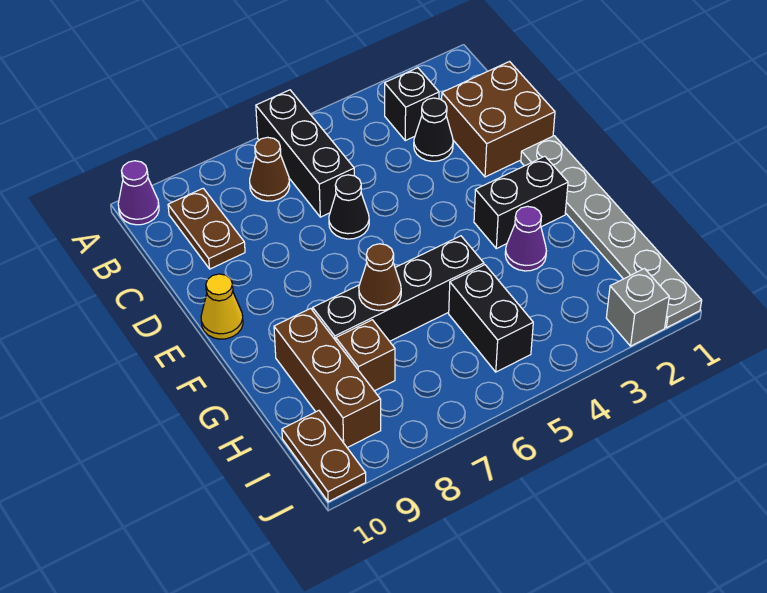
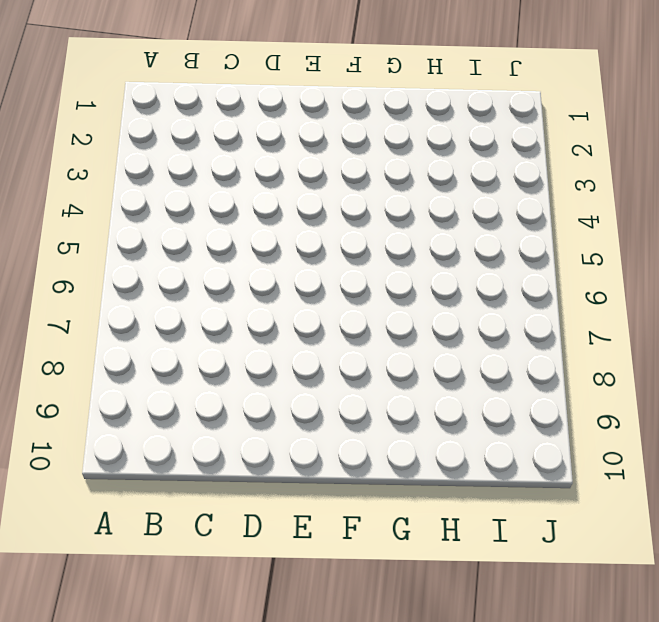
none -> black 1x3 brick [256,90,354,217]
none -> purple 1x1 cone [118,161,159,225]
none -> black 1x1 brick [385,68,439,141]

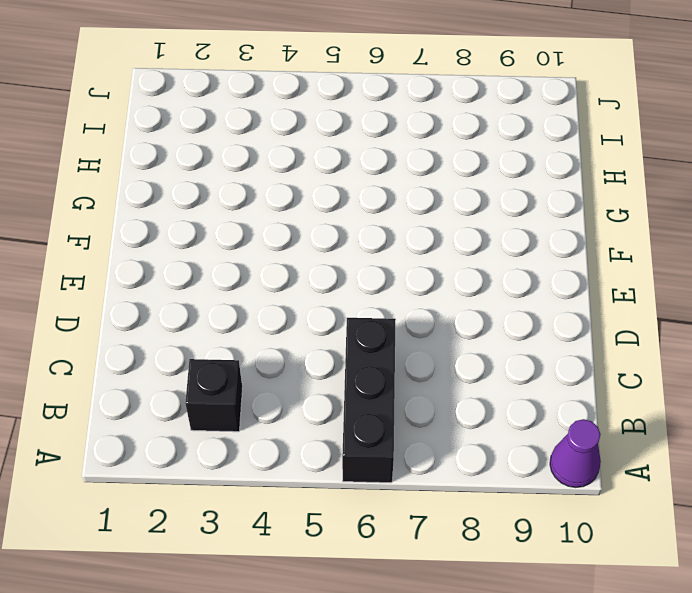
none -> brown 1x1 cone [250,137,290,201]
none -> brown 1x2 plate [168,188,245,269]
none -> brown 2x2 brick [442,62,555,177]

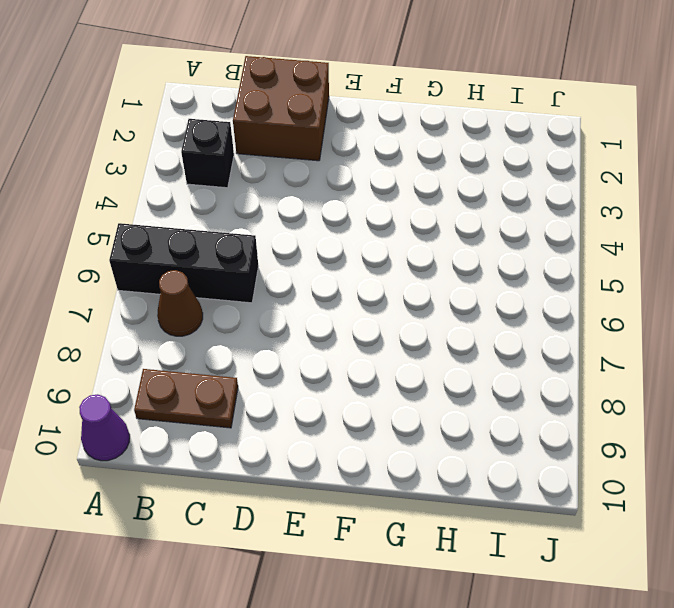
none -> black 1x1 cone [414,98,453,161]
none -> black 1x1 cone [329,175,369,239]
none -> grey 1x6 plate [521,136,702,328]

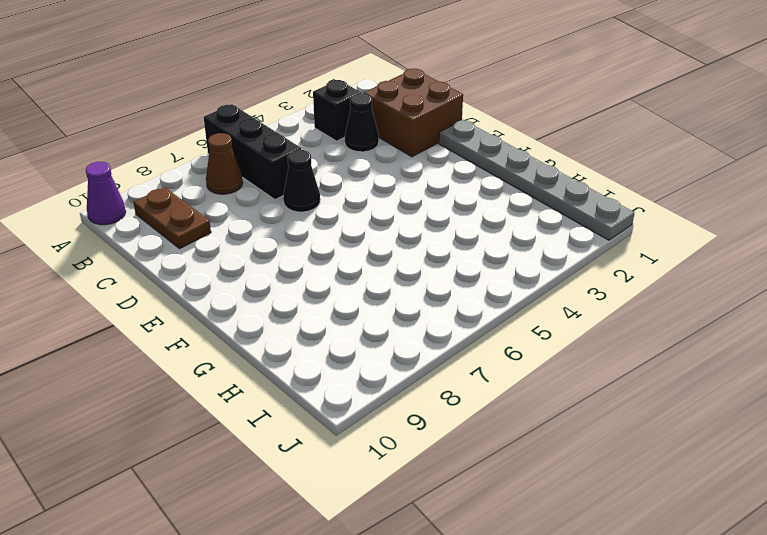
none -> yellow 1x1 cone [201,274,243,339]
none -> black 1x2 brick [474,156,568,249]
none -> purple 1x1 cone [505,206,546,271]

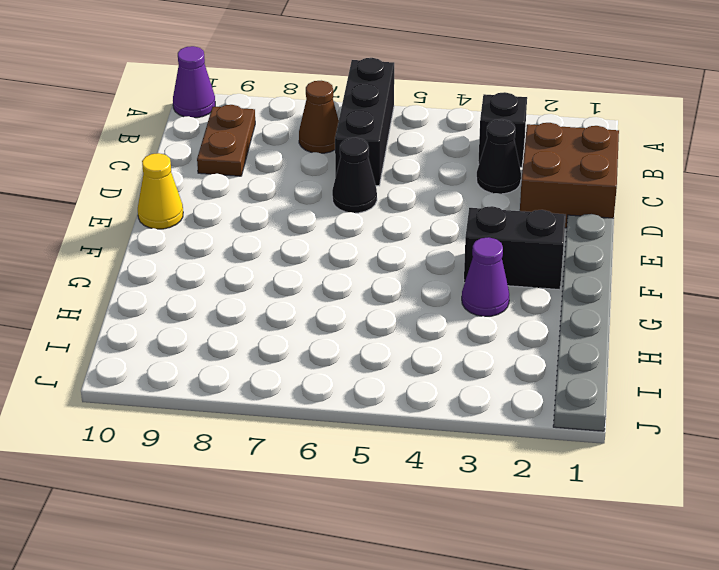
none -> black 1x4 brick [313,236,484,341]
none -> brown 1x3 brick [274,308,381,448]
none -> black 1x2 brick [449,265,533,372]

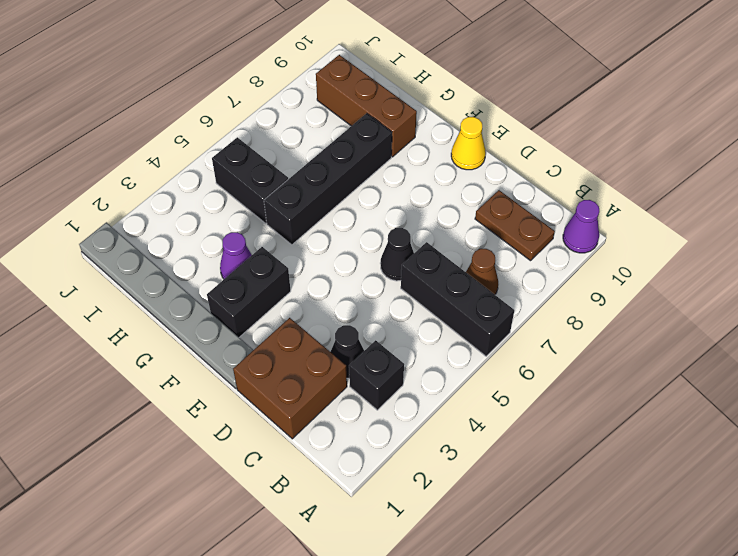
none -> brown 1x1 brick [336,320,395,391]
none -> brown 1x2 plate [282,411,366,502]
none -> grey 1x1 brick [606,269,669,346]

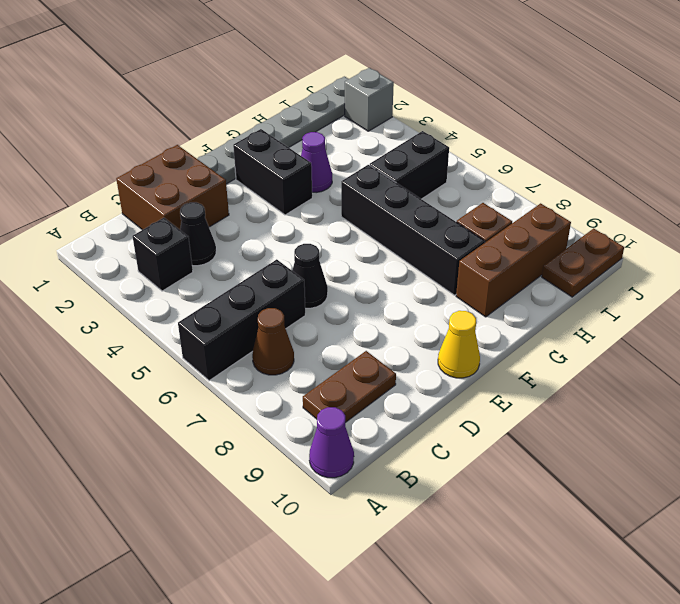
none -> brown 1x1 cone [359,244,401,311]

